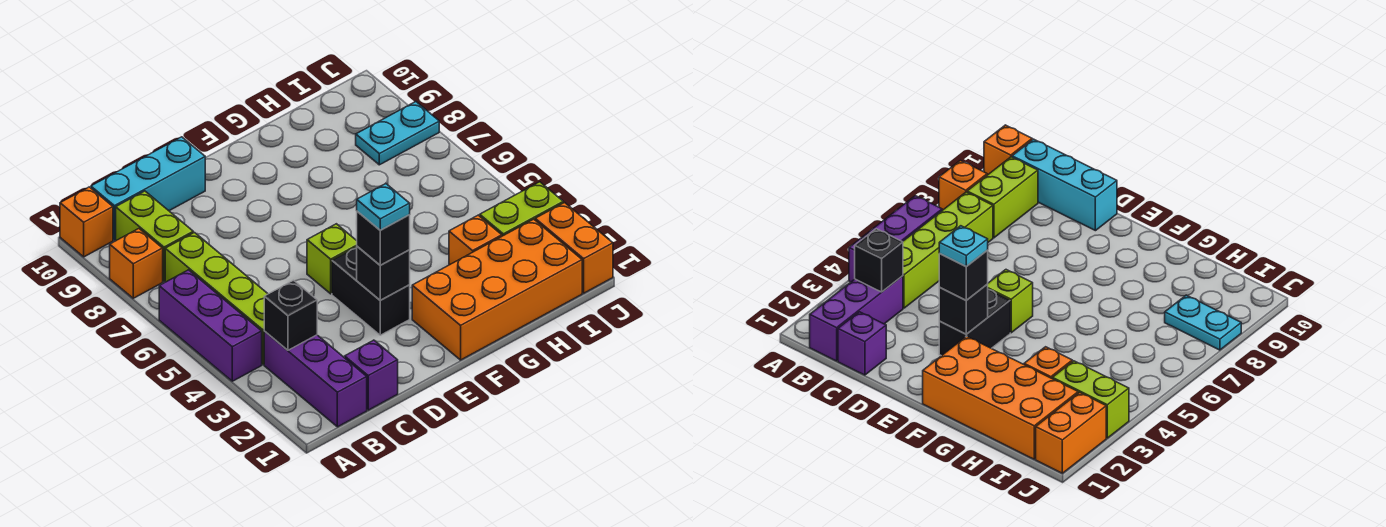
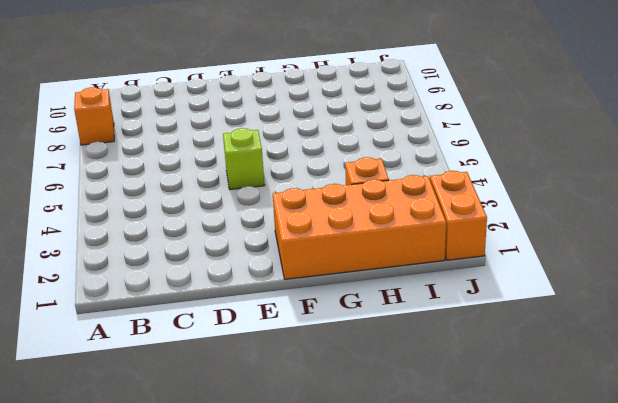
none -> purple 1x3 brick [159,270,262,381]
none -> orange 1x1 brick [60,187,113,257]
none -> purple 1x3 brick [264,331,367,427]

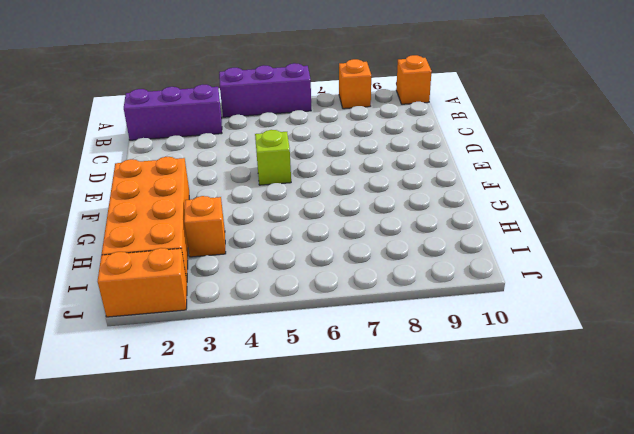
none -> lime 1x4 brick [165,233,268,365]
none -> lime 1x2 brick [116,191,193,282]
none -> cyan 1x3 brick [91,137,205,240]

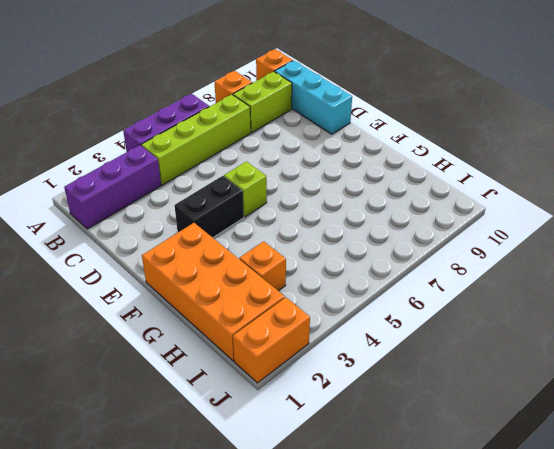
none -> purple 1x1 brick [345,340,398,410]
none -> lime 1x2 brick [480,182,563,236]
none -> cyan 1x2 plate [356,102,439,165]

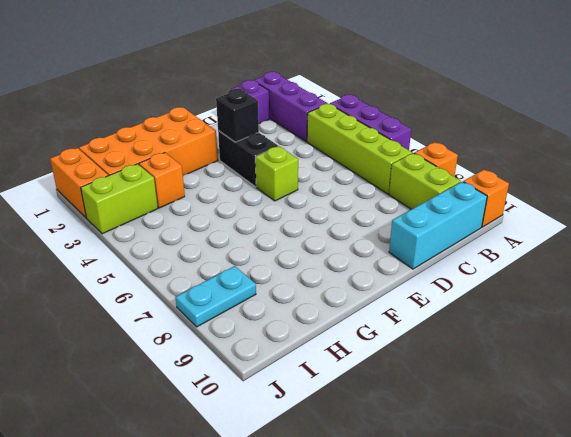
none -> black 1x1 brick [264,280,317,350]
none -> black 1x1 brick [357,211,410,265]
none -> cyan 1x1 plate [357,184,410,230]

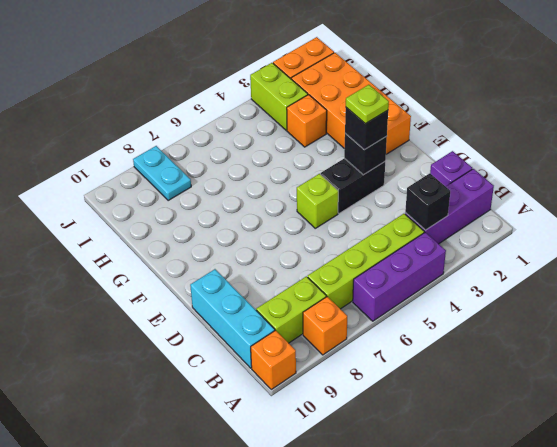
lime 1x1 plate [346,85,389,124] -> cyan 1x1 plate [357,184,410,230]

